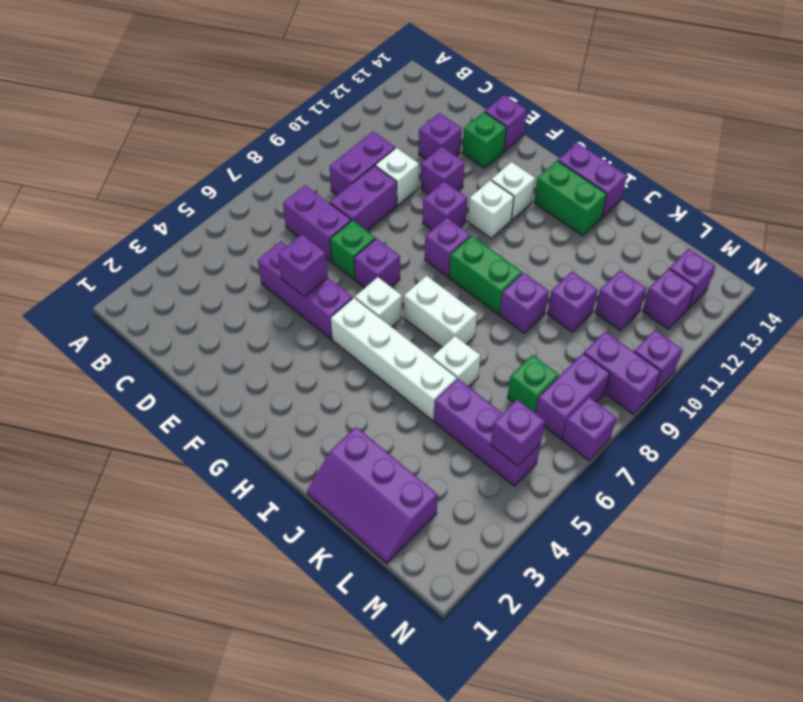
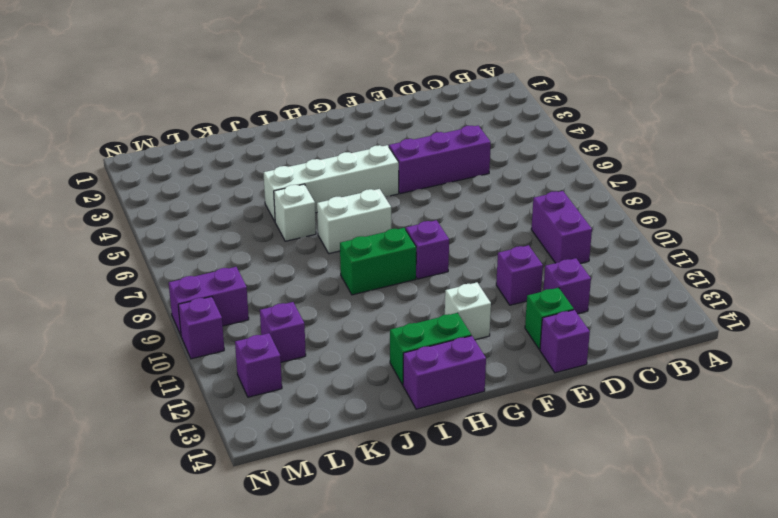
none -> purple 1x2 brick [283,185,351,261]
none -> purple 1x2 brick [330,166,397,231]
none -> white 1x1 brick [375,148,419,205]
none -> green 1x1 brick [330,220,375,280]

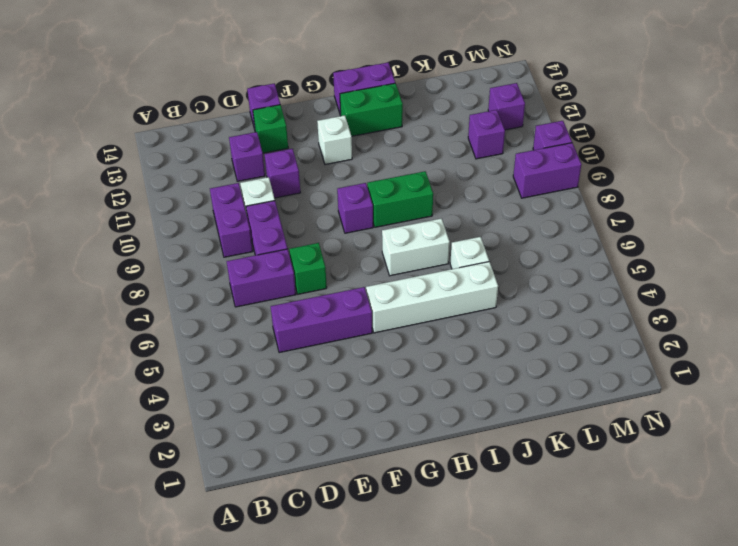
none -> purple 1x1 brick [354,238,400,288]
none -> purple 1x1 brick [423,181,467,230]
none -> white 1x1 brick [355,277,402,327]
none -> white 1x1 brick [468,180,514,238]

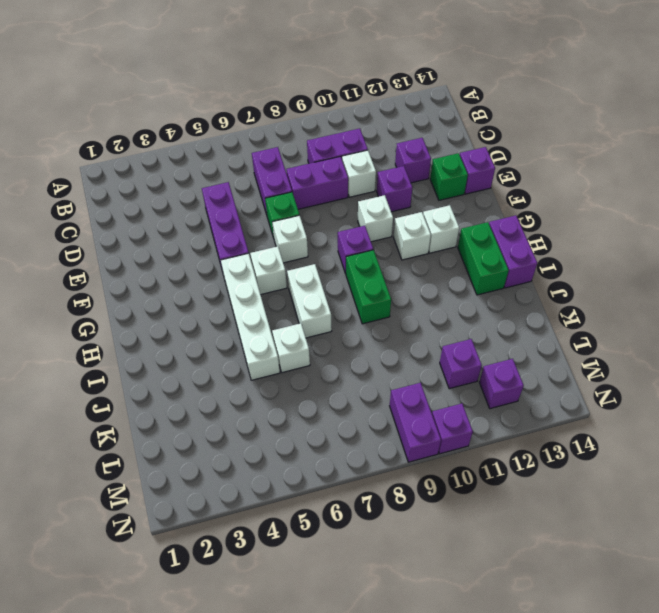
white 1x1 brick [272,215,308,263] -> purple 1x1 brick [354,238,400,288]
white 1x1 brick [358,195,393,242] -> purple 1x1 brick [423,181,467,230]
none -> purple 2x3 slope [307,427,438,563]
none -> purple 1x1 brick [500,273,549,333]
none -> purple 1x3 brick [434,379,541,486]
none -> purple 1x1 brick [547,272,598,332]

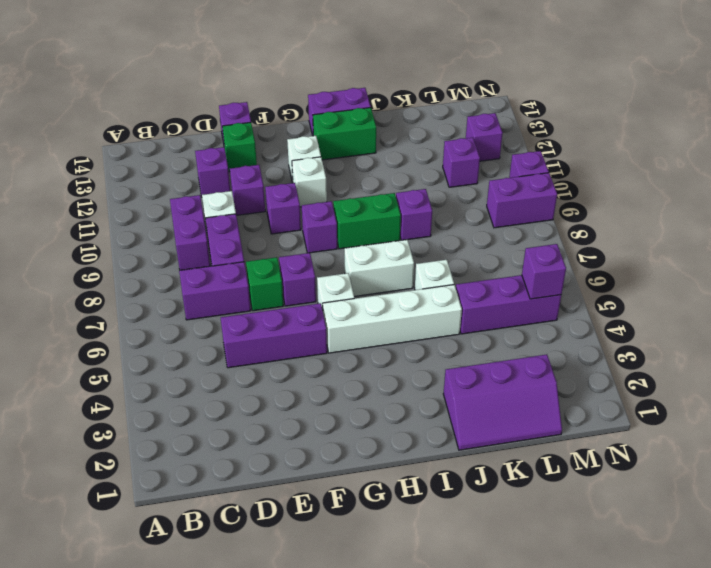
none -> purple 1x1 brick [547,272,598,332]
none -> green 1x1 brick [507,355,559,413]
none -> purple 1x2 brick [536,353,610,439]
none -> purple 1x1 brick [669,249,715,309]

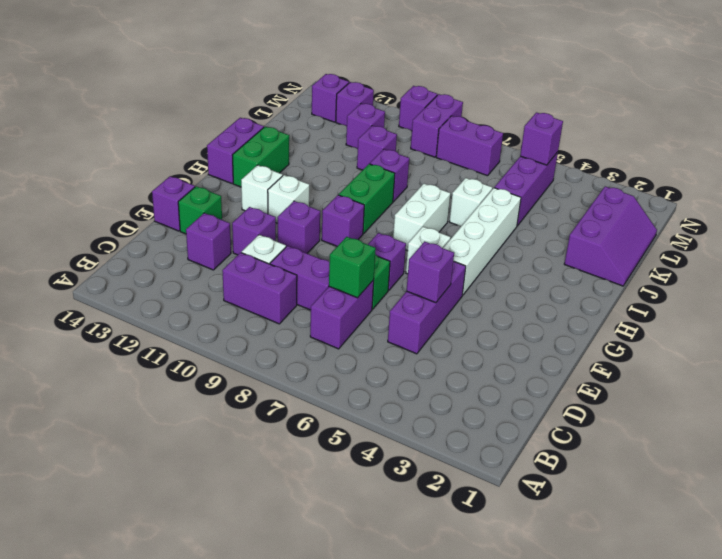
green 1x1 brick [329,237,376,298] -> green 1x1 brick moved to [507,355,559,413]
none -> purple 1x1 brick [562,397,617,460]

